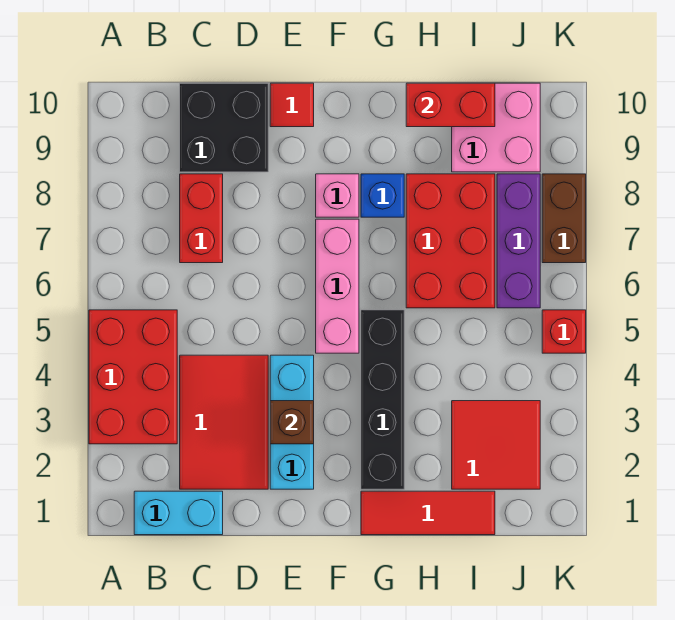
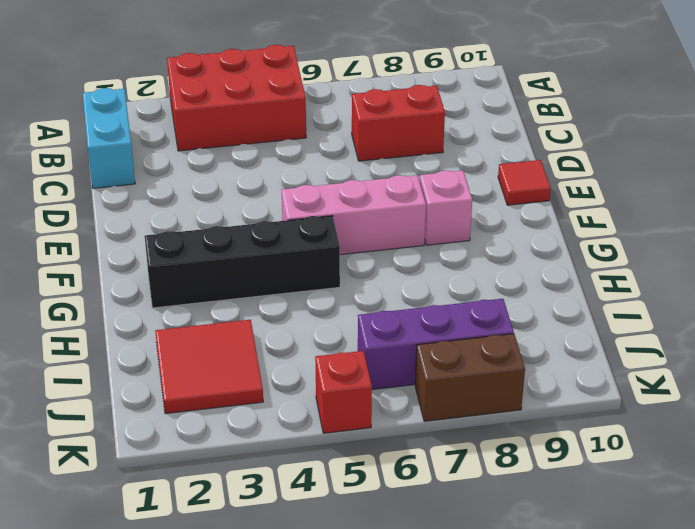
none -> red 2x3 tile [180,355,268,489]
none -> black 2x2 brick [180,83,268,172]
none -> cyan 1x3 brick [270,355,314,489]

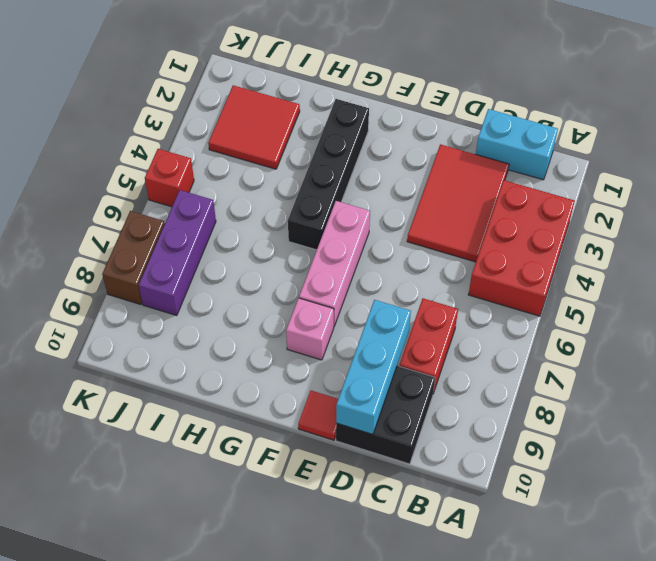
cyan 1x3 brick [336,300,411,434] -> cyan 1x3 brick moved to [270,355,314,489]
none -> red 1x3 tile [361,491,495,535]
none -> blue 1x1 brick [361,174,404,217]
none -> red 2x3 brick [406,174,495,308]

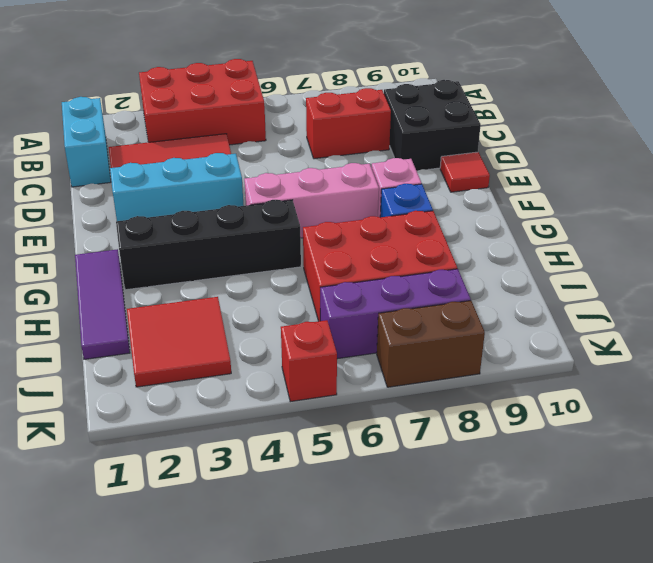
purple 1x3 tile [75,249,130,359] -> red 1x3 tile [361,491,495,535]
none -> pink 2x2 brick [452,83,540,172]
none -> brown 1x1 brick [270,401,314,444]
none -> red 1x2 brick [406,83,495,127]

